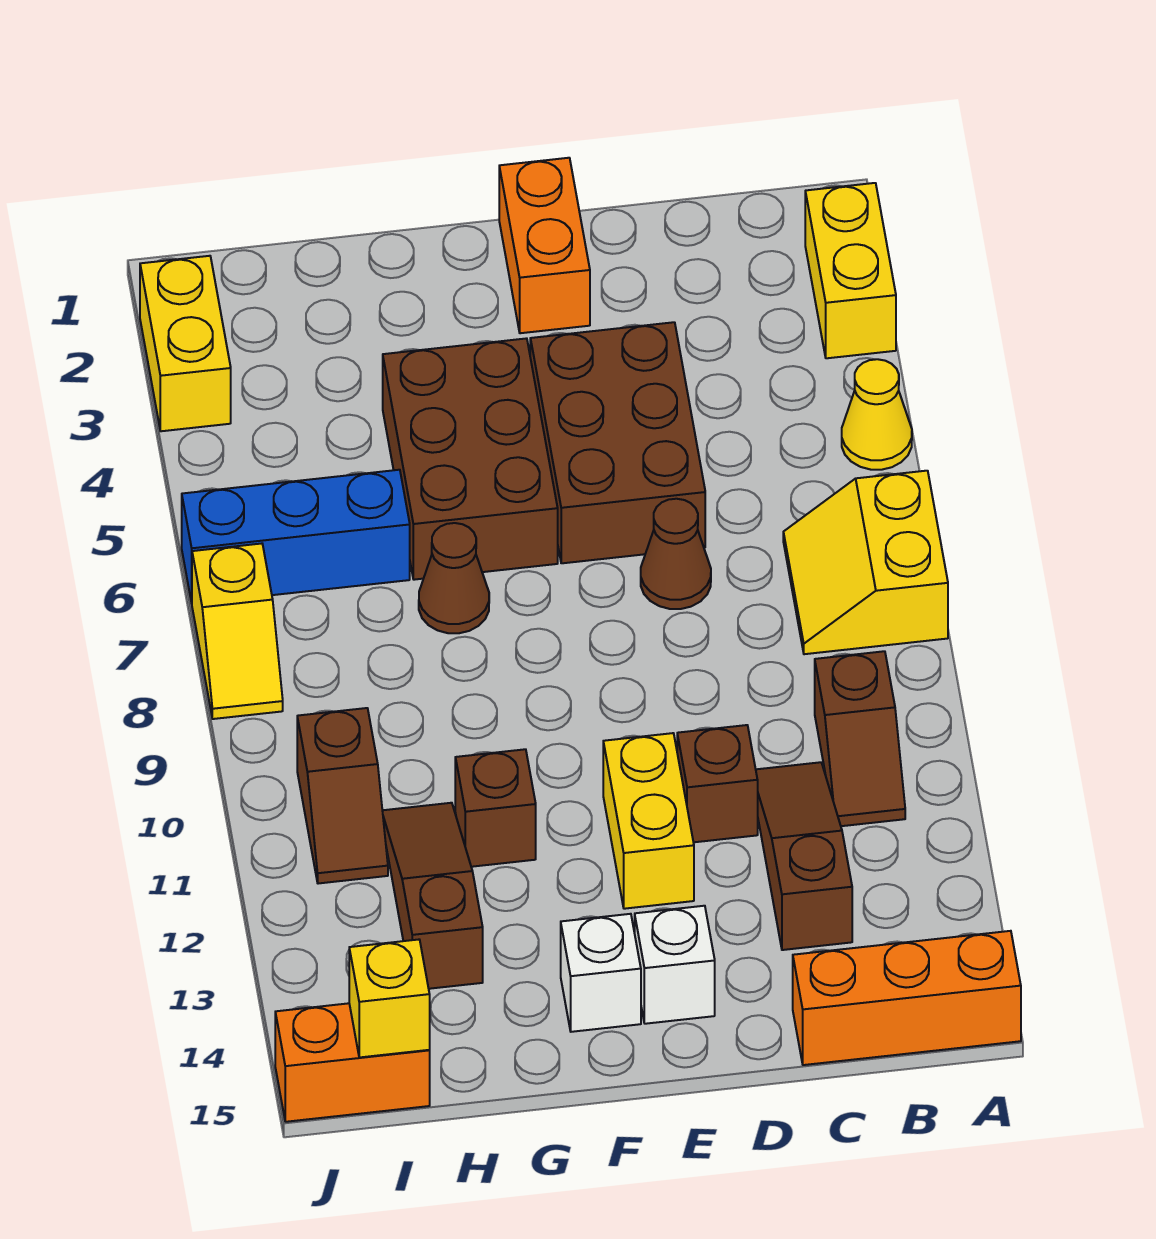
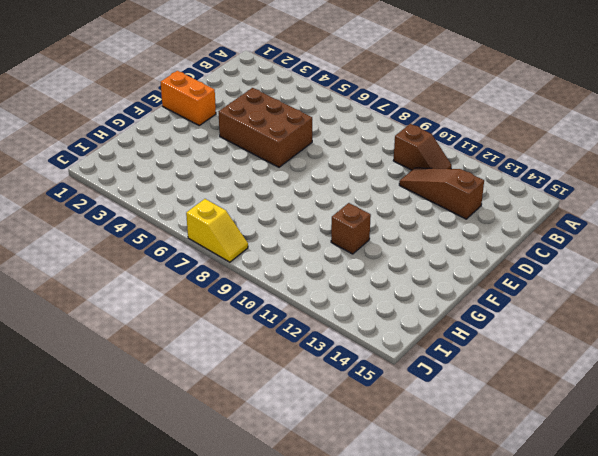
none -> yellow 1x2 brick [805,183,896,358]
none -> yellow 1x1 cone [842,359,912,470]
none -> yellow 2x2 slope [783,471,948,654]

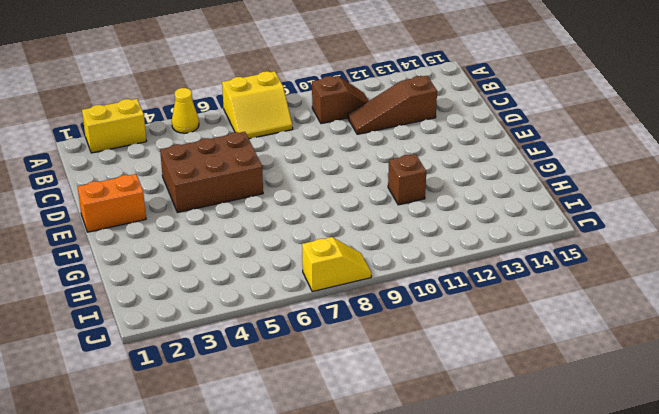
none -> orange 1x3 brick [793,931,1021,1065]
none -> brown 1x1 cone [641,499,711,609]
none -> brown 1x1 brick [677,725,758,842]

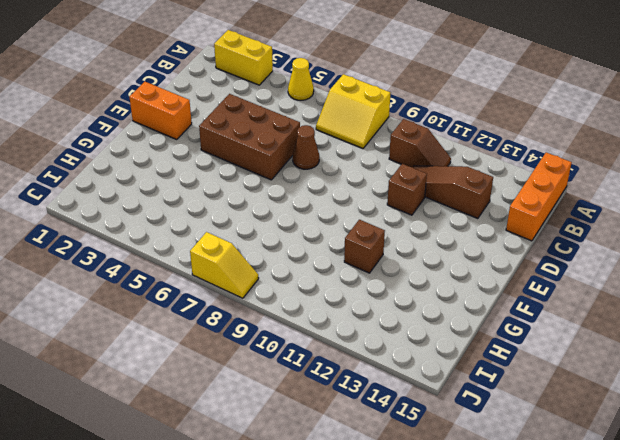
none -> yellow 1x2 brick [603,733,694,909]
none -> white 1x1 brick [635,906,715,1024]
none -> brown 2x3 brick [383,338,558,580]

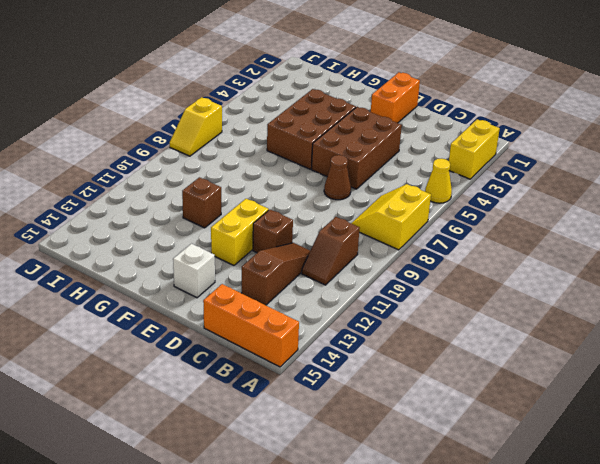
none -> white 1x1 brick [561,914,641,1032]
none -> brown 1x1 cone [419,523,489,633]
none -> blue 1x3 brick [182,470,410,603]

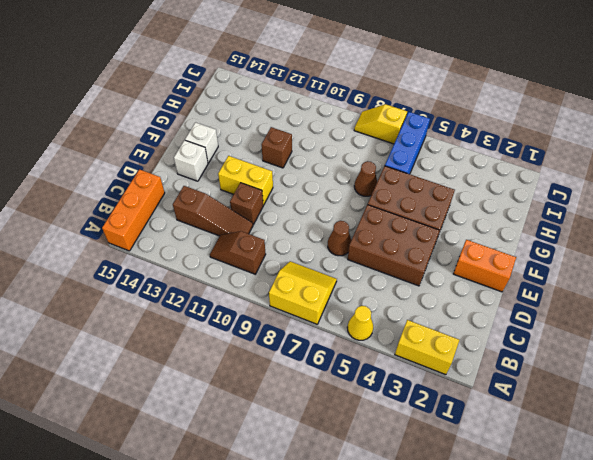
none -> brown 1x3 slope [382,803,483,989]
none -> brown 1x2 slope [297,708,388,884]
none -> orange 1x2 brick [275,1003,430,1122]

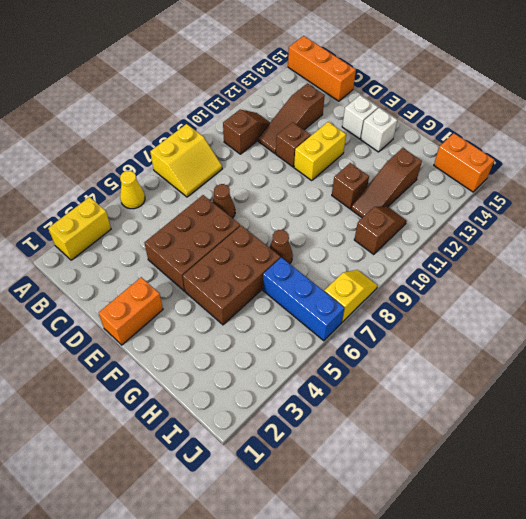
none -> yellow 1x2 brick [140,256,231,431]
none -> yellow 1x1 brick [349,940,430,1057]

